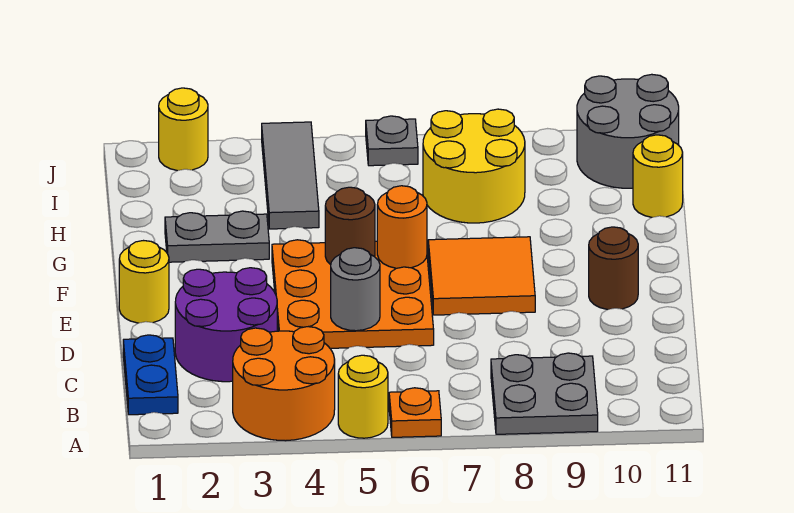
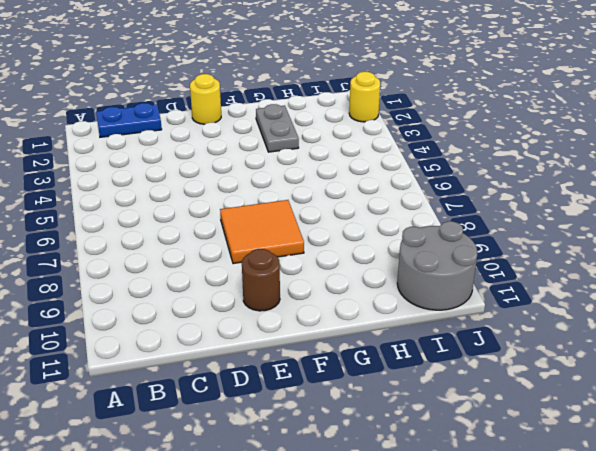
none -> orange 2x2 round brick [233,327,335,441]
none -> yellow 1x1 round brick [338,355,388,438]
none -> orange 1x1 plate [389,388,441,437]

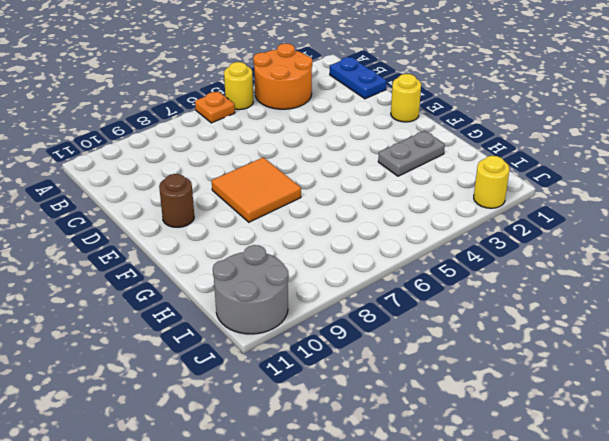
none -> grey 2x2 plate [491,353,598,434]
none -> purple 2x2 round brick [175,268,277,382]
none -> orange 3x3 plate [272,240,434,348]

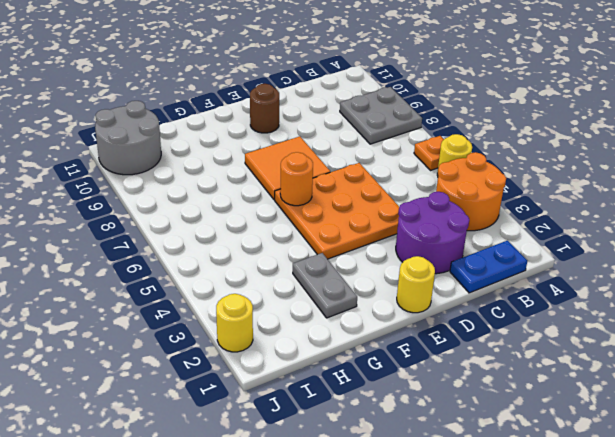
none -> grey 1x3 tile [262,122,319,229]
none -> yellow 2x2 round brick [423,109,525,223]
none -> yellow 1x1 round brick [633,135,683,217]

